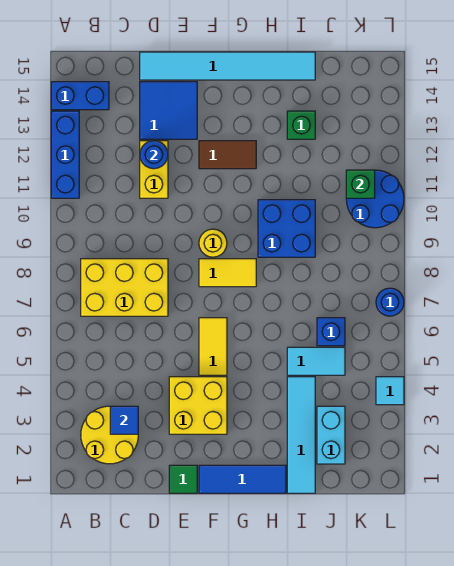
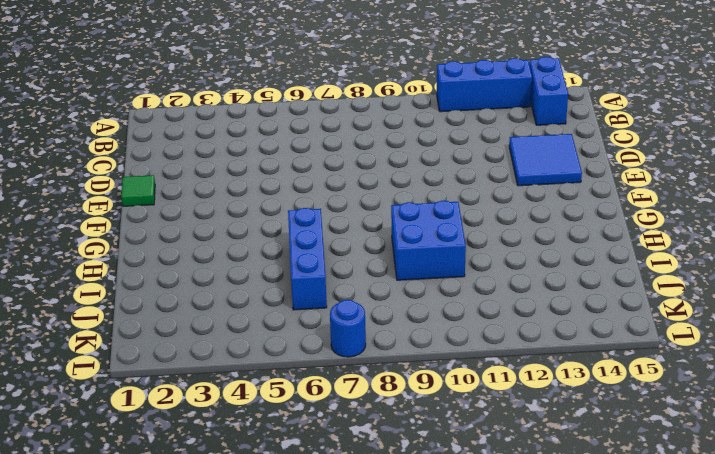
blue 1x3 brick [288,208,327,310] -> blue 1x1 brick [317,318,345,346]
none -> yellow 2x2 round brick [81,406,138,464]
none -> yellow 2x3 brick [81,259,168,316]
none -> yellow 1x2 brick [140,141,168,198]

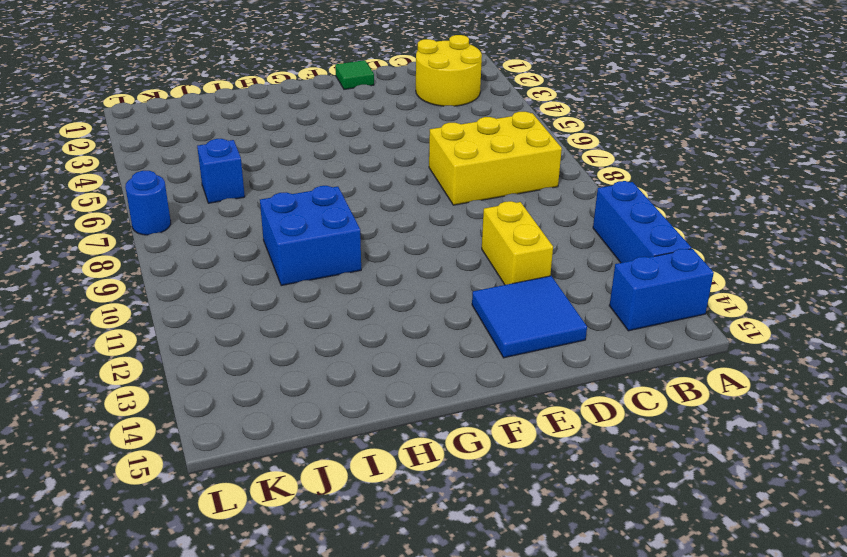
none -> cyan 1x6 tile [140,52,315,80]
none -> yellow 2x2 brick [169,377,227,434]
none -> blue 1x3 tile [199,465,286,493]

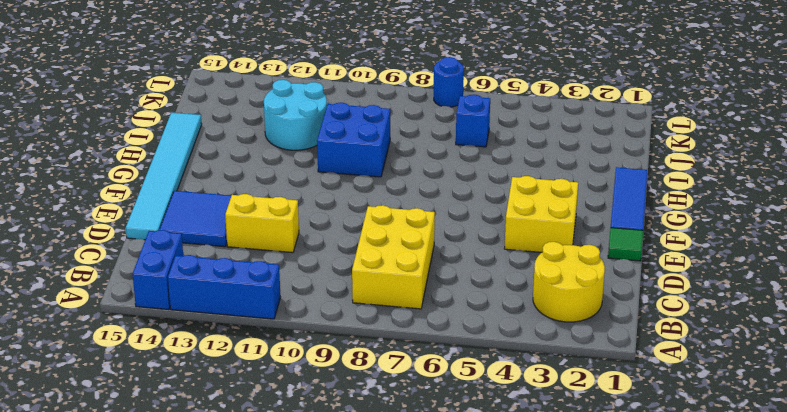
cyan 2x2 round brick [264,80,327,150] -> none
none -> yellow 1x2 tile [199,318,227,375]
none -> yellow 1x2 tile [199,259,256,287]
none -> yellow 1x1 round brick [199,229,227,257]

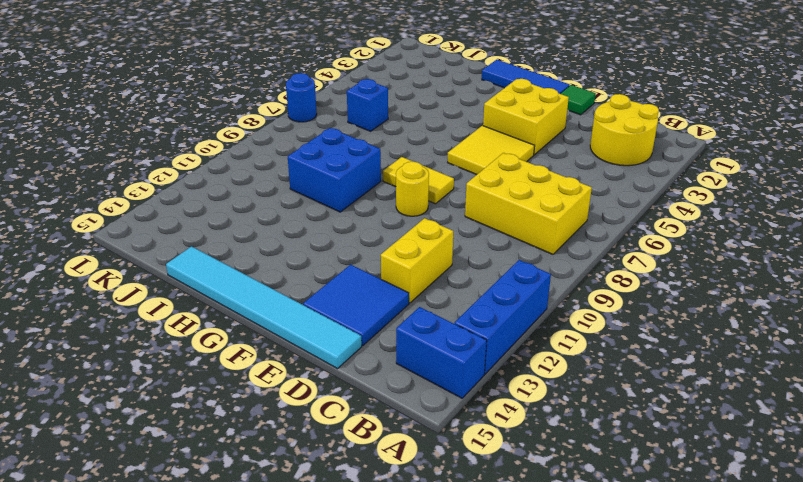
yellow 2x2 tile [448,126,534,175] -> yellow 1x2 tile [199,318,227,375]
none -> brown 1x2 tile [199,141,256,169]
none -> cyan 1x4 tile [287,377,315,493]
none -> cyan 1x2 tile [287,347,345,375]

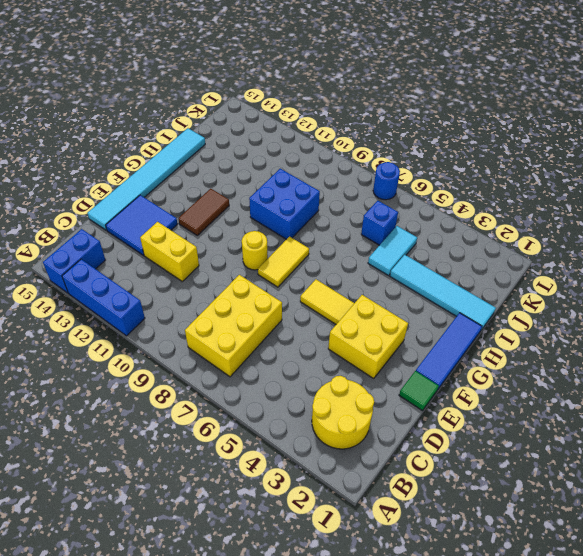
none -> green 1x1 brick [287,111,315,139]
none -> cyan 1x2 brick [317,406,345,464]
none -> blue 2x2 round brick [346,170,404,228]

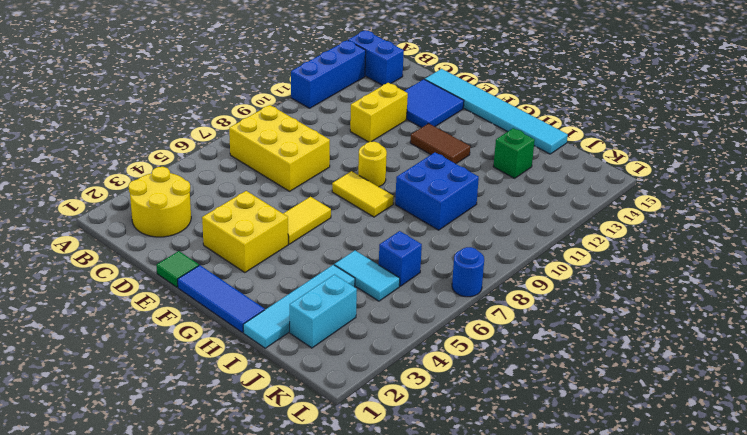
none -> blue 2x2 round brick [346,170,404,228]
none -> cyan 1x1 tile [376,377,404,405]
none -> blue 1x1 tile [110,406,138,434]

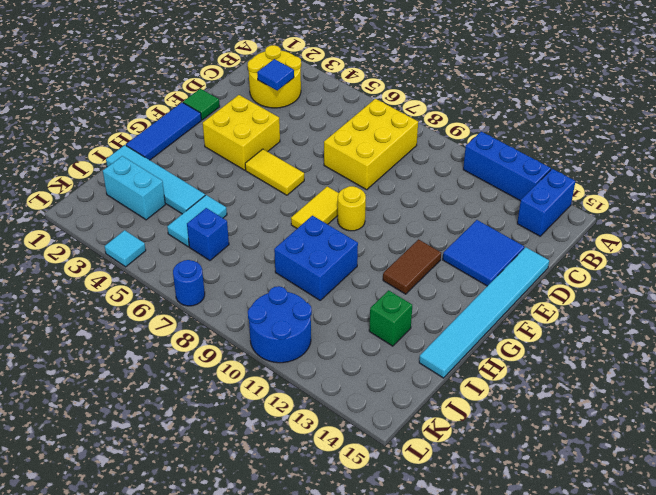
none -> yellow 1x2 brick [140,141,168,198]
none -> blue 1x1 round brick [140,141,168,169]
none -> green 1x1 brick [346,170,375,198]

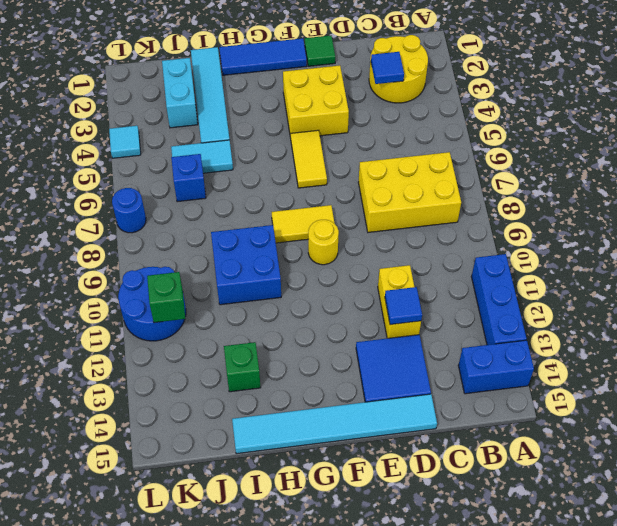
blue 1x1 tile [385,287,422,325] -> blue 1x1 round brick [140,141,168,169]
none -> brown 1x2 tile [199,141,256,169]

